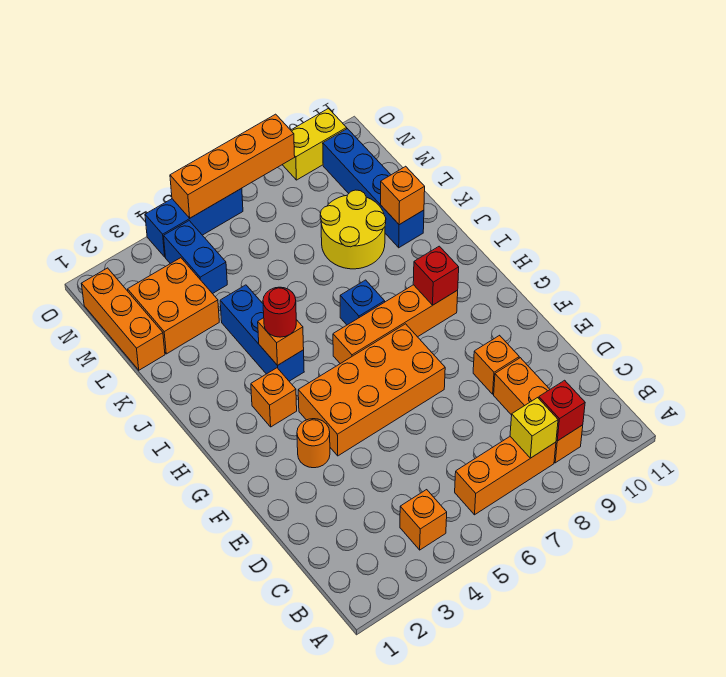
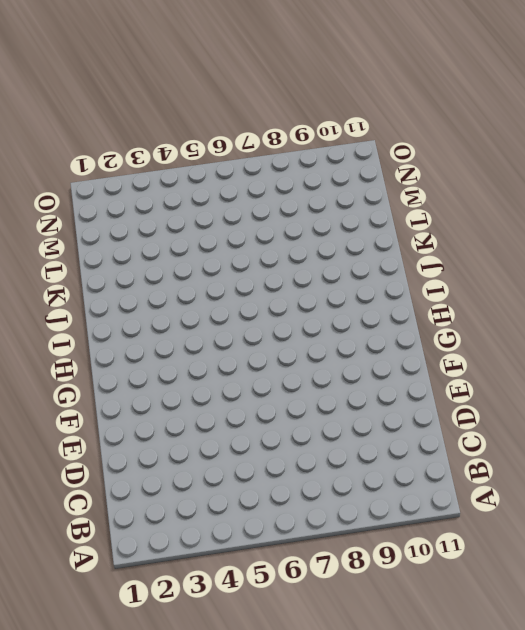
none -> orange 1x1 brick [400,490,447,550]
none -> orange 1x3 brick [455,437,556,515]
none -> orange 1x3 brick [494,358,583,463]

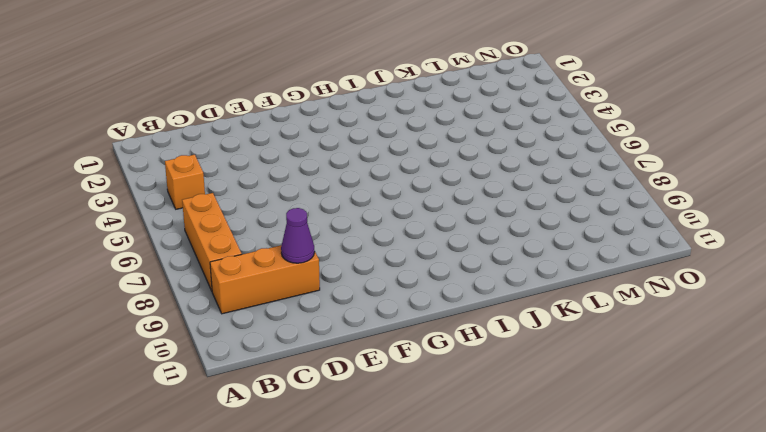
purple 1x1 cone [281,208,315,263] -> none
none -> orange 1x1 brick [473,335,519,394]
none -> orange 1x1 round brick [297,419,330,468]
none -> orange 2x4 brick [298,324,445,456]

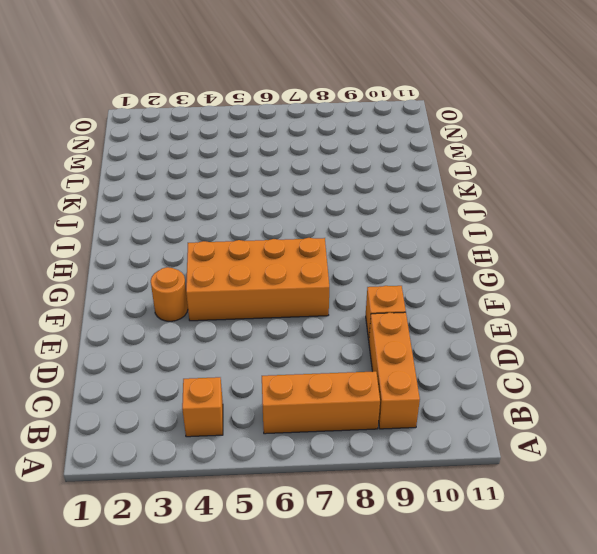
none -> orange 1x1 brick [251,368,297,427]
none -> orange 1x4 brick [333,285,458,364]
none -> blue 1x3 brick [220,285,304,381]

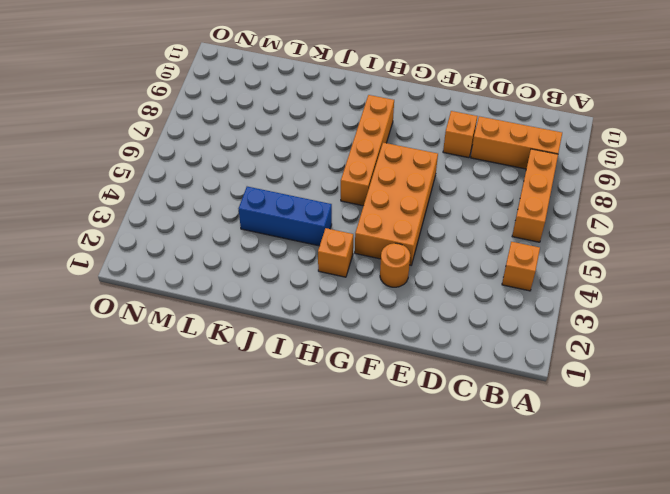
none -> blue 1x1 brick [340,280,385,325]
none -> yellow 2x2 round brick [320,190,386,269]
none -> blue 1x4 brick [323,129,424,248]

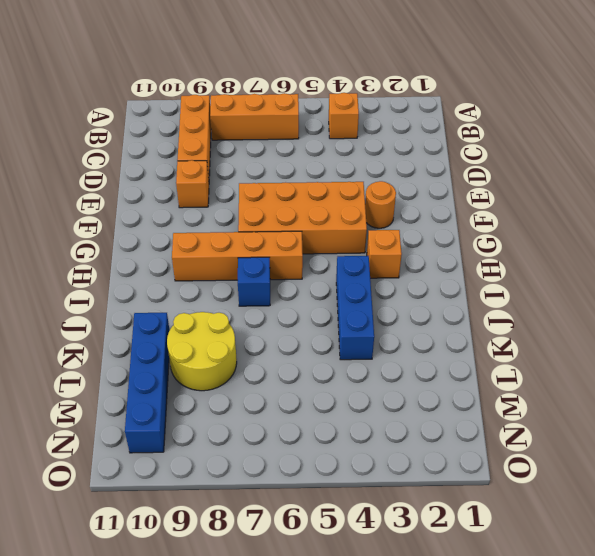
none -> orange 1x3 brick [81,268,165,370]
none -> orange 2x2 brick [128,258,219,354]
none -> blue 1x2 brick [164,221,227,294]

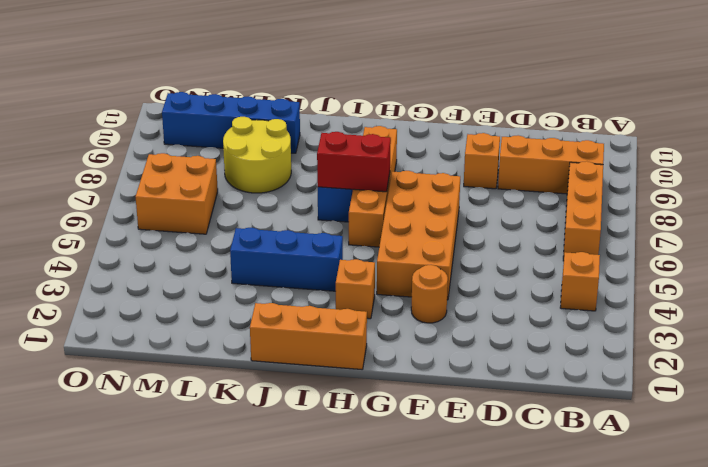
orange 1x3 brick [250,303,367,369] -> orange 1x3 brick moved to [81,268,165,370]
red 1x2 brick [317,132,391,192] -> none
orange 2x2 brick [136,153,218,234] -> orange 2x2 brick moved to [128,258,219,354]
none -> blue 1x2 brick [164,221,227,294]
none -> blue 1x3 brick [145,188,243,257]
none -> yellow 1x2 brick [282,109,347,180]

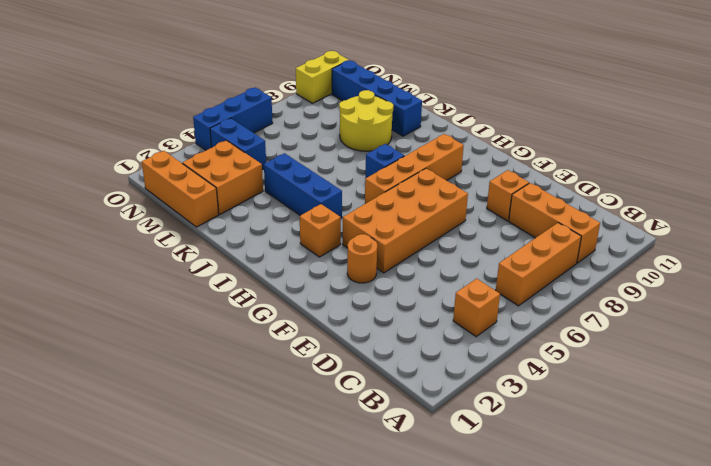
none -> yellow 1x1 brick [510,398,558,458]
none -> red 1x1 brick [539,380,585,441]
none -> red 1x1 brick [413,246,459,305]

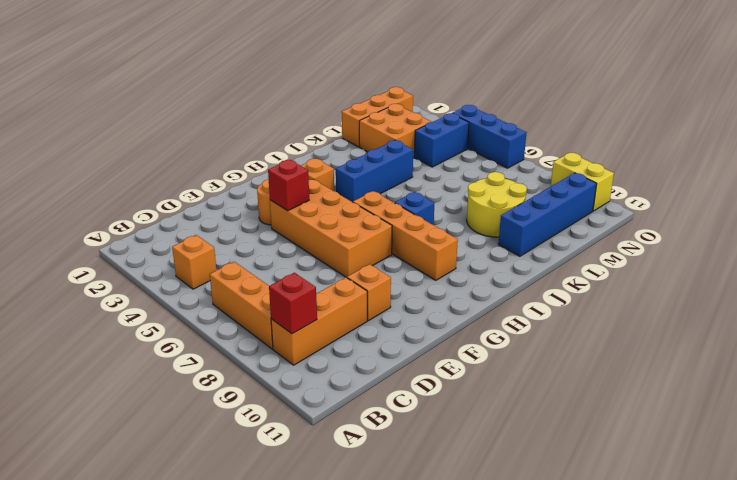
red 1x1 brick [268,160,309,211] -> red 1x1 brick moved to [413,246,459,305]
none -> yellow 1x1 brick [510,398,558,458]
none -> orange 1x1 brick [258,318,304,365]
none -> orange 1x1 brick [380,166,425,225]

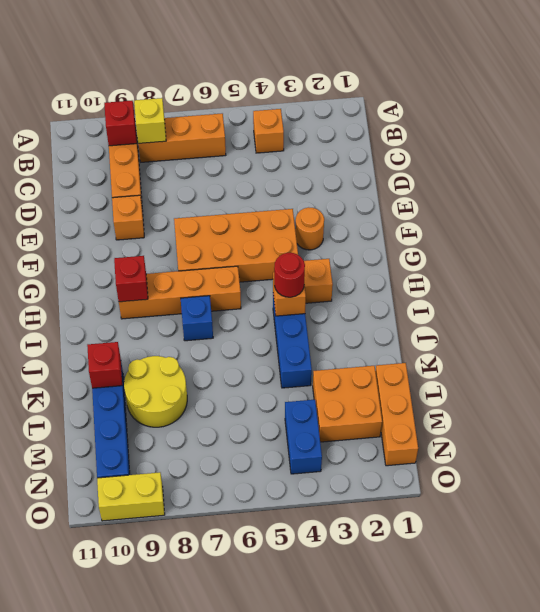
red 1x1 brick [87,342,122,388] -> orange 1x1 brick [380,166,425,225]
none -> blue 1x3 brick [145,188,243,257]
none -> orange 1x4 brick [170,114,295,218]

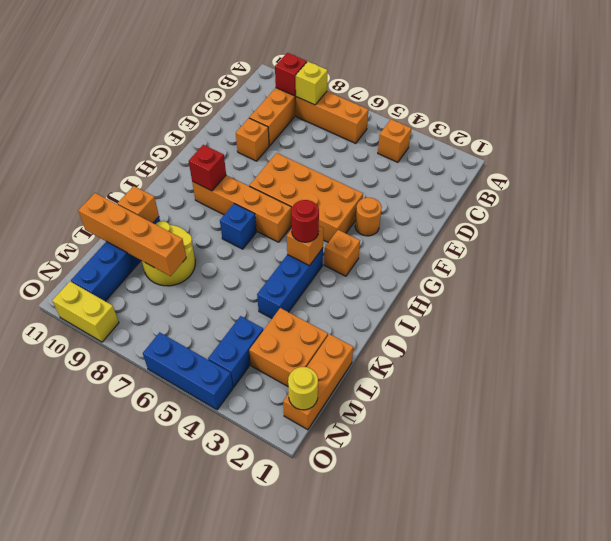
orange 1x4 brick [78,193,186,276] -> orange 1x4 brick moved to [170,114,295,218]
yellow 1x1 round brick [288,367,318,410] -> none

